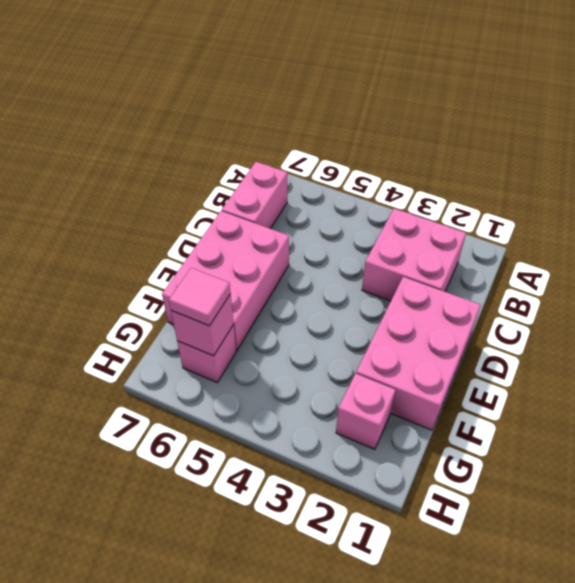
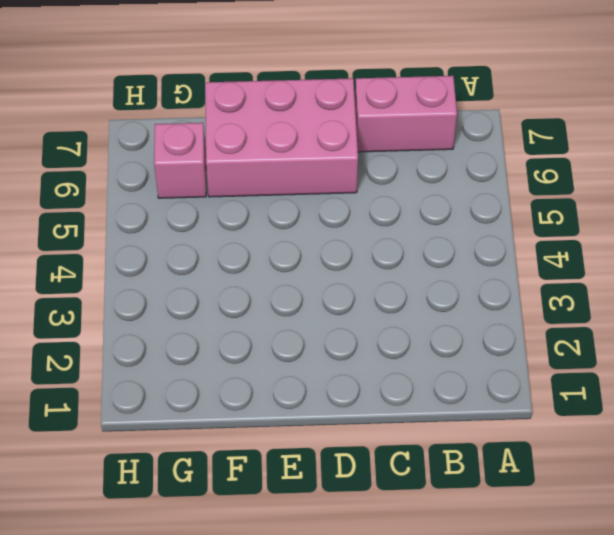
none -> pink 2x2 brick [362,209,466,301]
none -> pink 2x3 brick [356,277,481,430]

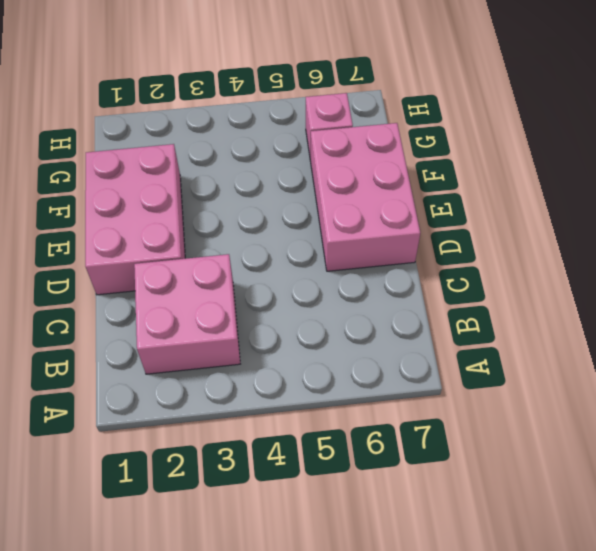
none -> pink 1x2 brick [222,162,287,229]
none -> pink 1x1 brick [336,374,395,449]

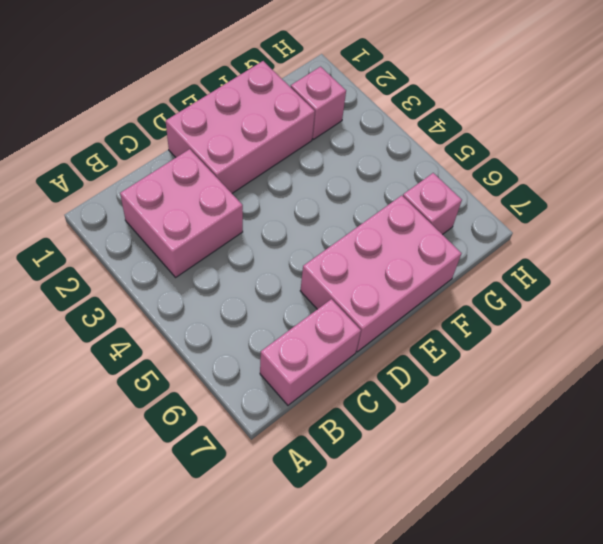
none -> pink 1x1 brick [171,294,234,356]
none -> pink 1x1 tile [169,268,230,326]

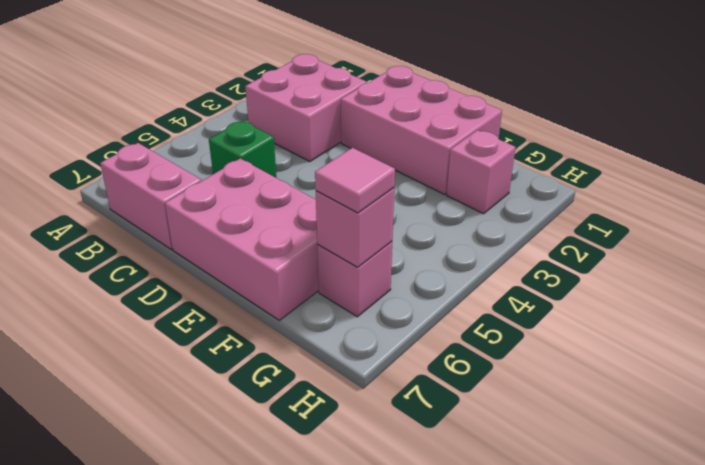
green 1x1 brick [209,121,276,178] -> none

